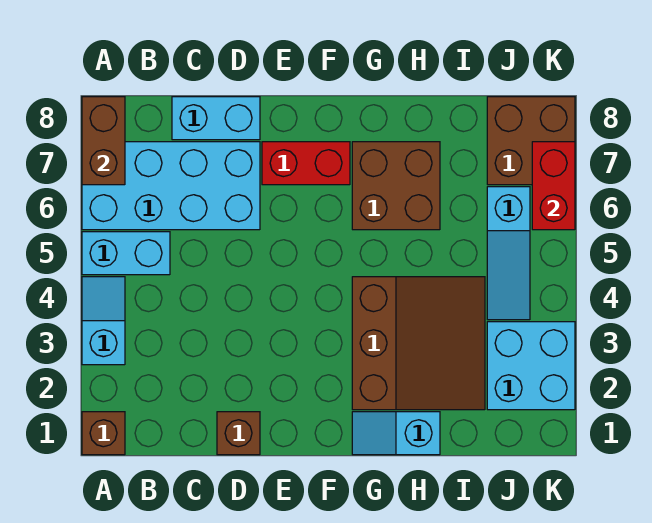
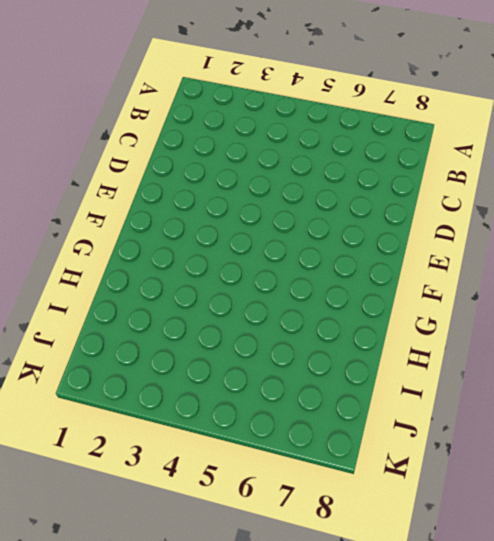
none -> brown 1x1 brick [82,412,125,455]
none -> cyan 1x2 slope [82,277,125,365]
none -> cyan 1x2 brick [82,232,170,275]

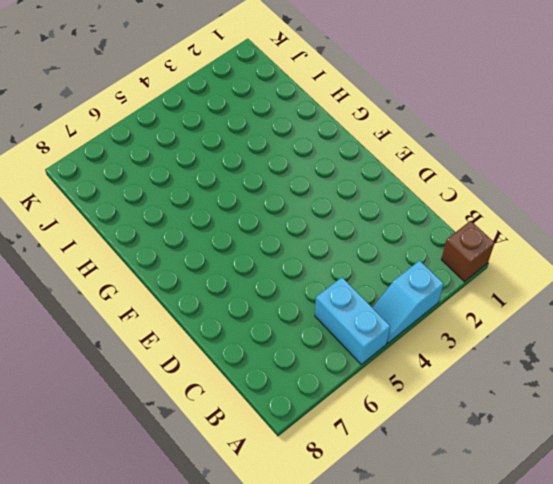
none -> cyan 2x4 brick [82,142,260,230]
none -> cyan 1x2 brick [172,97,260,140]
none -> brown 1x1 brick [217,412,260,455]

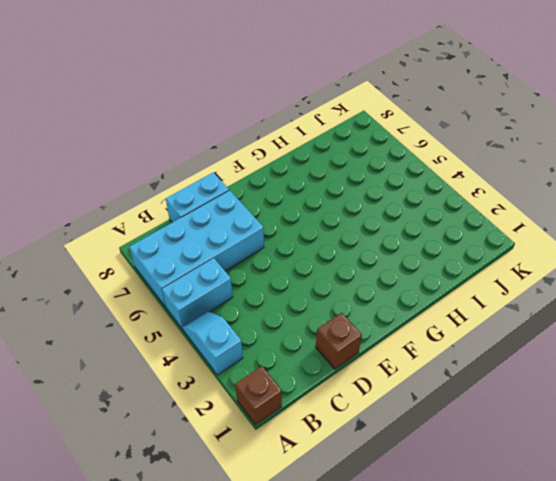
none -> red 1x2 brick [262,142,350,185]
none -> cyan 1x2 slope [352,412,440,455]
none -> brown 3x3 slope [352,277,485,410]

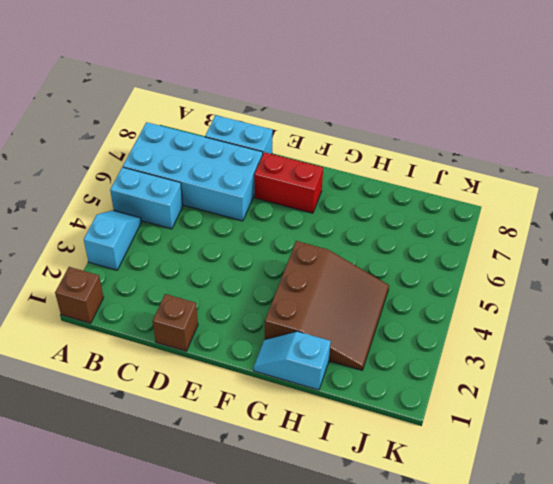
none -> brown 2x2 brick [352,142,440,230]
none -> cyan 2x2 brick [487,322,575,410]
none -> cyan 1x3 slope [487,187,530,320]

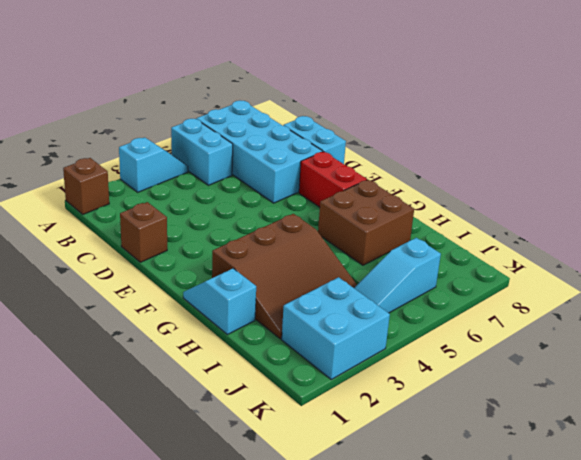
none -> brown 2x2 brick [487,97,575,185]
none -> brown 1x2 brick [82,97,125,185]
none -> red 1x2 brick [532,142,575,230]

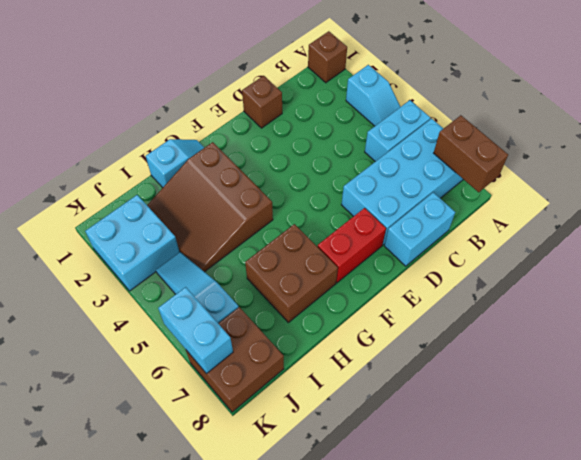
cyan 1x2 brick [158,287,233,374] -> red 1x2 brick [532,142,575,230]

